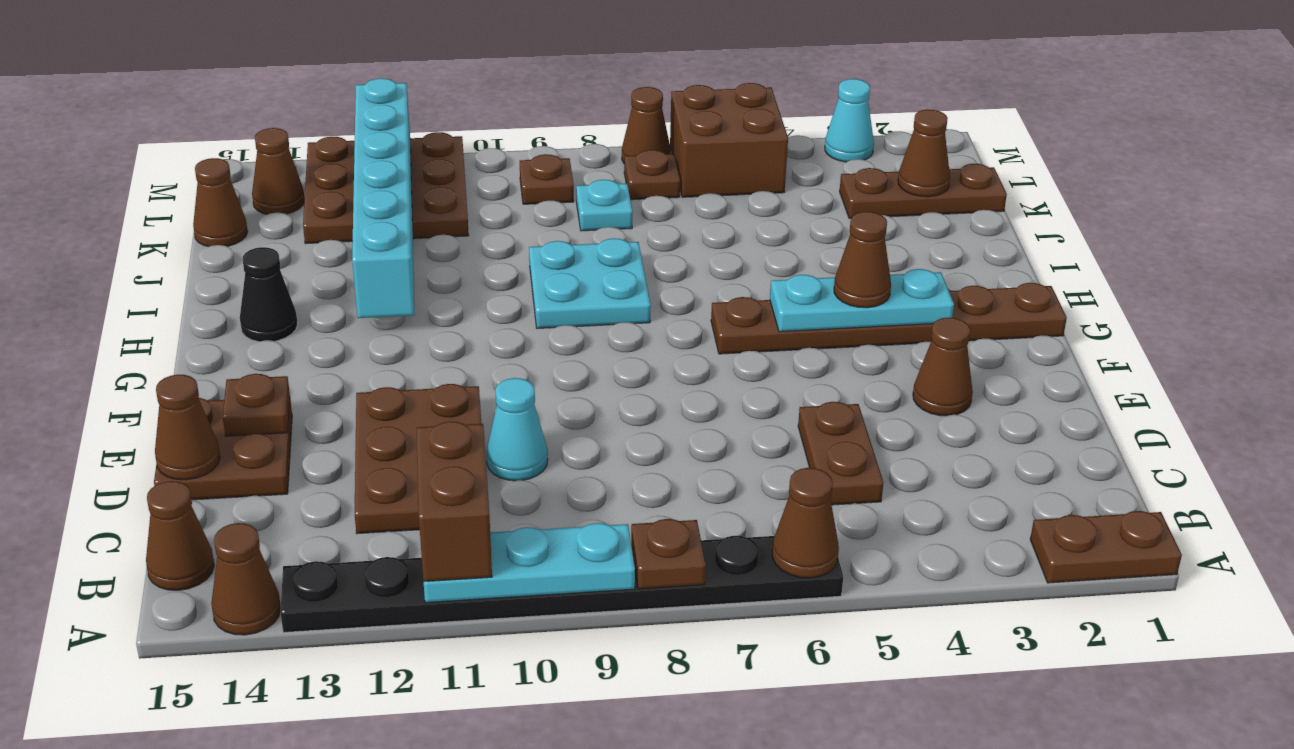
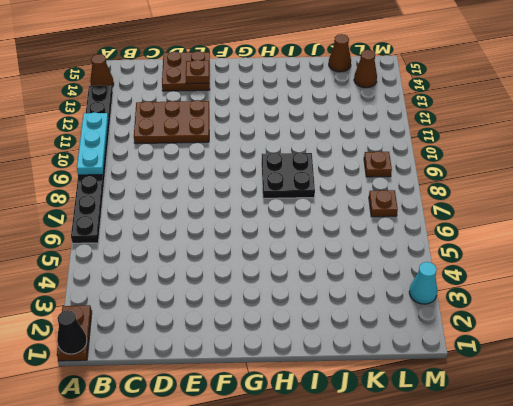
black 1x1 cone [57,310,87,354] -> black 1x1 cone moved to [240,247,298,342]
black 2x2 plate [262,153,315,198] -> cyan 2x2 plate [529,238,651,329]
none -> brown 1x1 cone [146,481,214,590]
none -> brown 1x2 plate [798,402,883,505]
none -> cyan 1x1 cone [486,378,548,481]
none -> brown 1x1 cone [913,318,973,416]

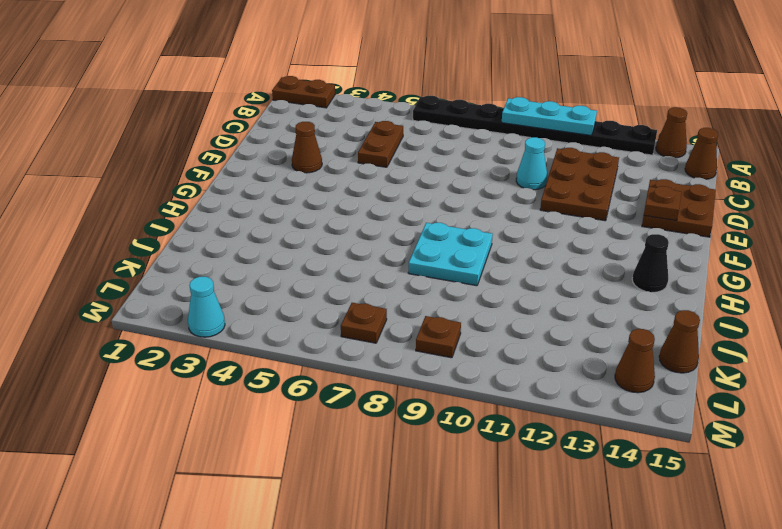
none -> brown 1x6 plate [711,283,1067,354]
none -> brown 1x3 plate [840,164,1007,218]
none -> cyan 1x1 plate [576,180,633,231]
none -> brown 3x3 plate [303,132,469,244]

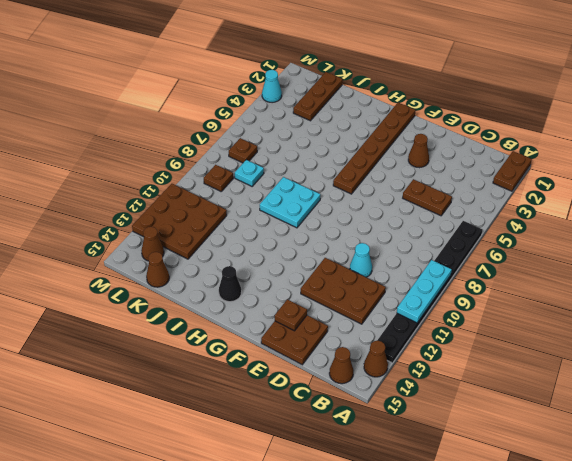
none -> brown 2x2 brick [670,83,788,197]
none -> brown 1x1 cone [622,87,671,163]
none -> brown 1x1 cone [772,468,839,578]
none -> brown 1x1 plate [631,519,706,589]

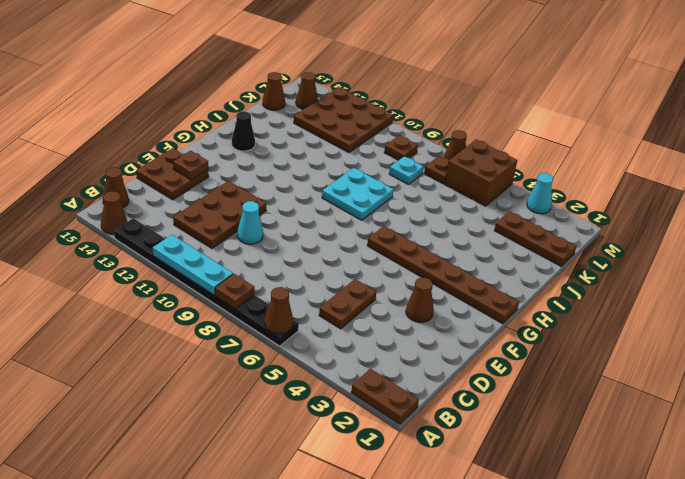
none -> brown 1x1 cone [155,375,220,480]
none -> cyan 1x3 plate [770,269,954,332]
none -> cyan 1x6 brick [352,78,415,318]
none -> brown 1x1 cone [898,110,950,197]

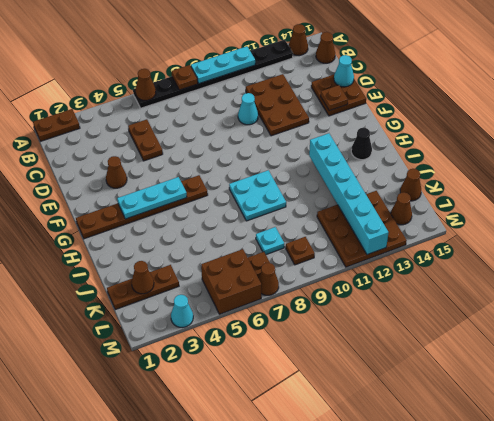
cyan 1x1 cone [334,55,354,87] -> brown 1x1 cone [155,375,220,480]
none -> brown 1x2 brick [417,421,492,582]
none -> brown 1x1 cone [834,212,891,308]

